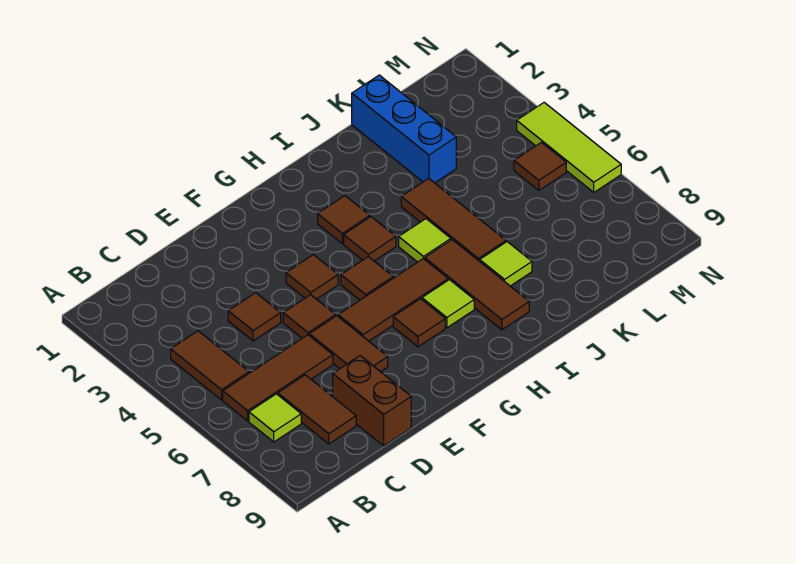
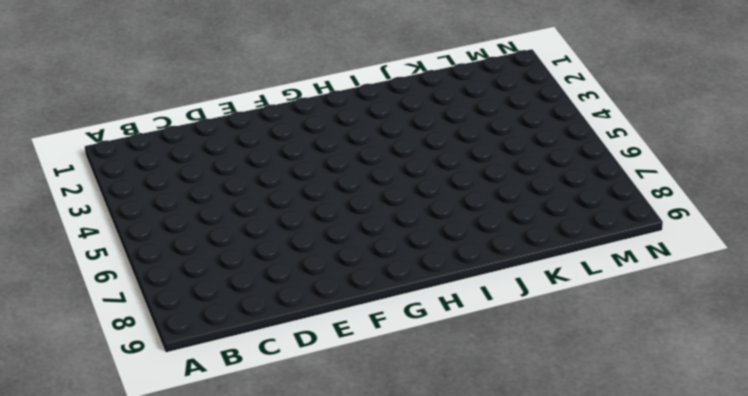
none -> brown 1x2 tile [171,331,249,400]
none -> brown 1x3 tile [223,335,333,421]
none -> lime 1x1 tile [249,394,301,442]

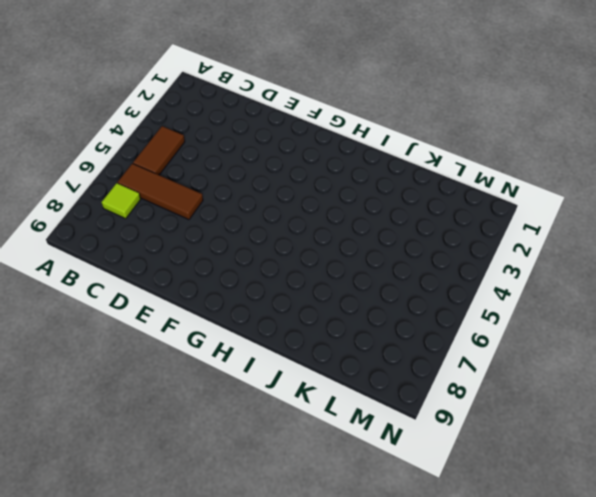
none -> brown 1x2 tile [278,375,356,444]
none -> brown 1x1 tile [228,293,281,341]
none -> brown 1x2 brick [333,356,411,446]

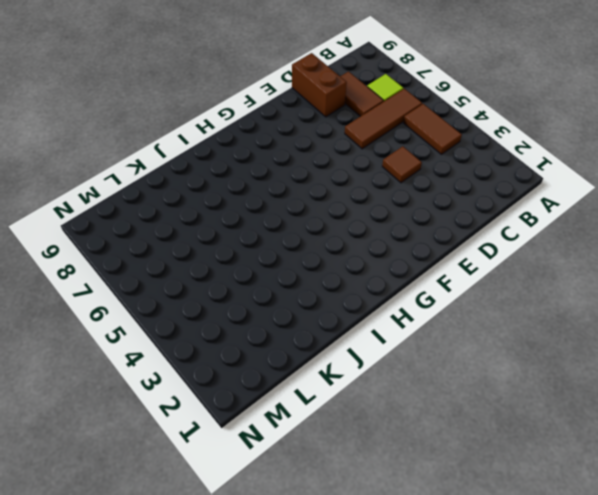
none -> brown 1x1 tile [283,295,336,338]
none -> brown 1x2 tile [309,316,388,372]
none -> brown 1x1 tile [286,255,338,299]

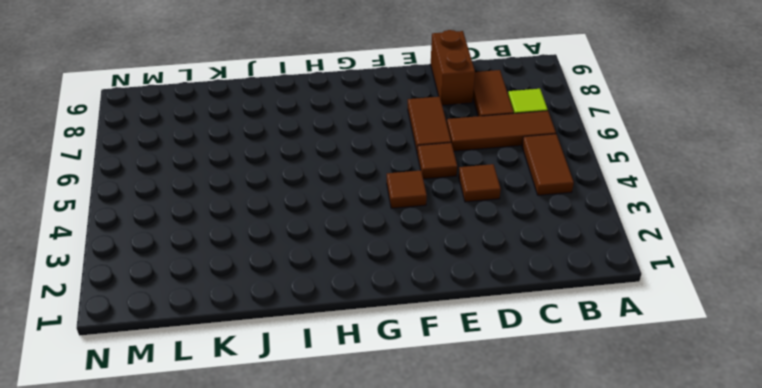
none -> brown 1x3 tile [338,259,448,341]
none -> brown 1x1 tile [341,257,393,300]
none -> brown 1x1 tile [393,299,445,347]

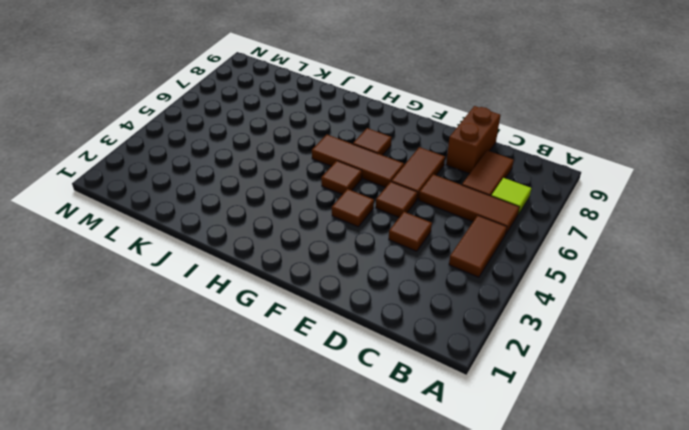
none -> brown 1x1 tile [318,196,370,244]
none -> brown 1x1 tile [344,217,396,261]
none -> lime 1x1 tile [422,280,474,328]

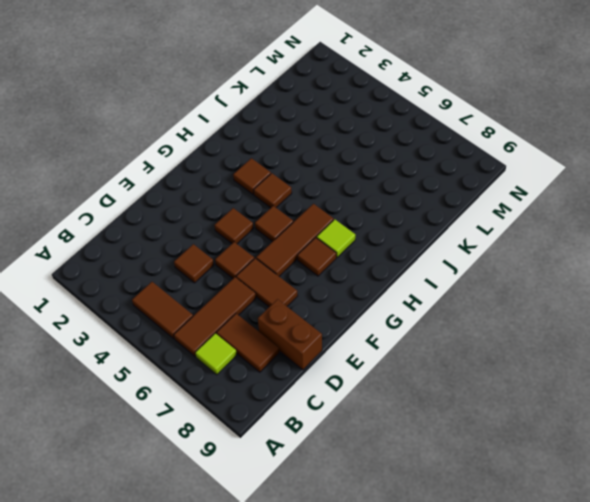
none -> lime 1x1 tile [399,219,451,262]
none -> brown 1x3 tile [425,240,529,330]
none -> brown 1x3 tile [401,179,506,261]

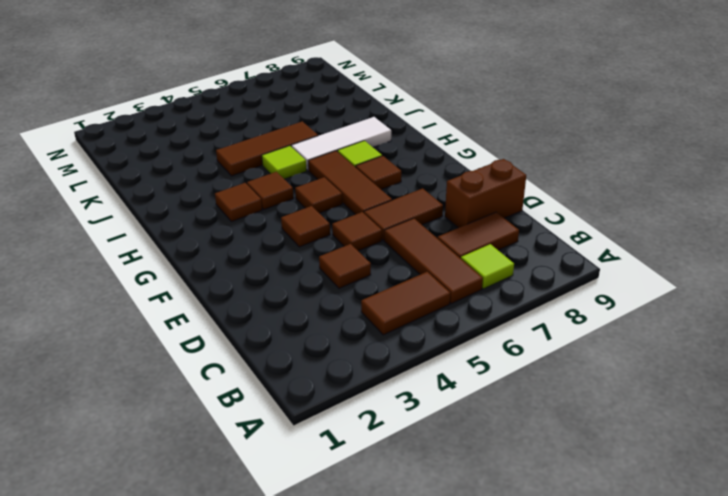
white 1x3 tile [291,117,391,171] -> brown 1x3 tile [425,240,529,330]
none -> lime 1x1 tile [480,242,532,286]
none -> blue 1x3 brick [352,75,456,183]
none -> brown 1x1 tile [514,142,566,190]

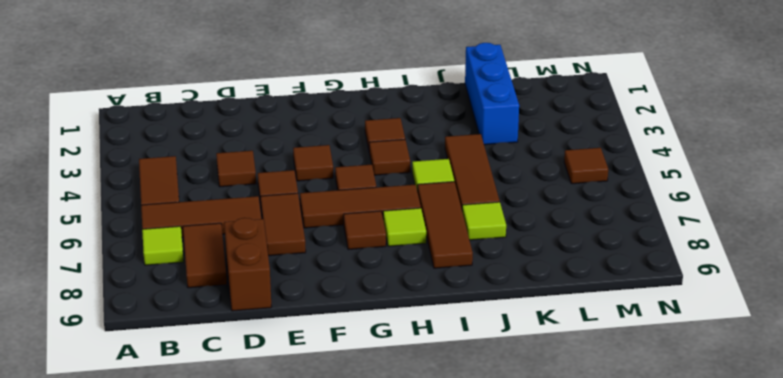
none -> lime 1x3 tile [517,102,621,192]

